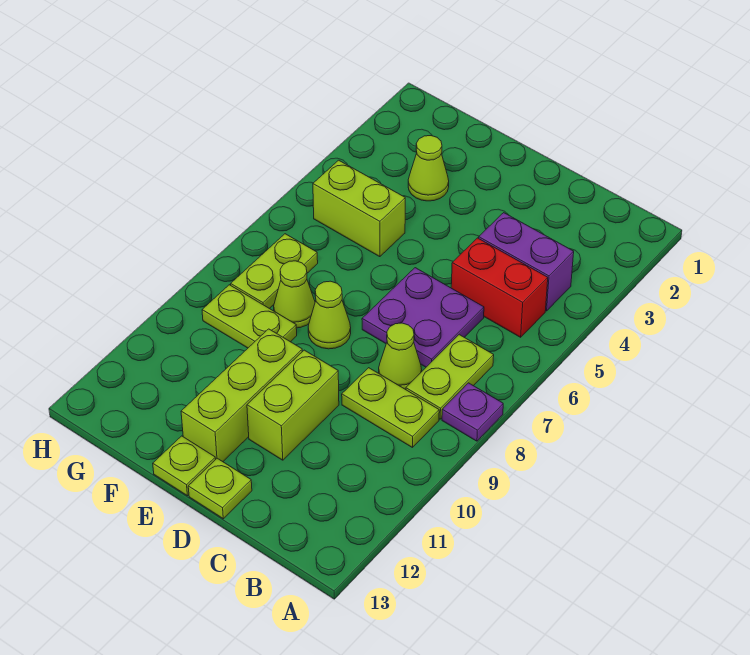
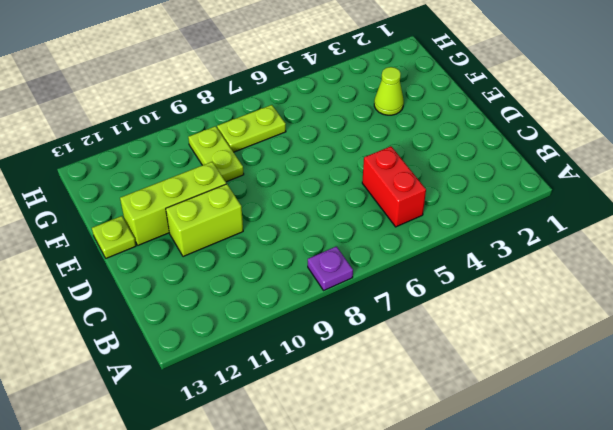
none -> purple 1x2 brick [479,213,574,311]
none -> lime 1x2 plate [406,335,494,419]
none -> lime 1x2 plate [342,368,439,448]

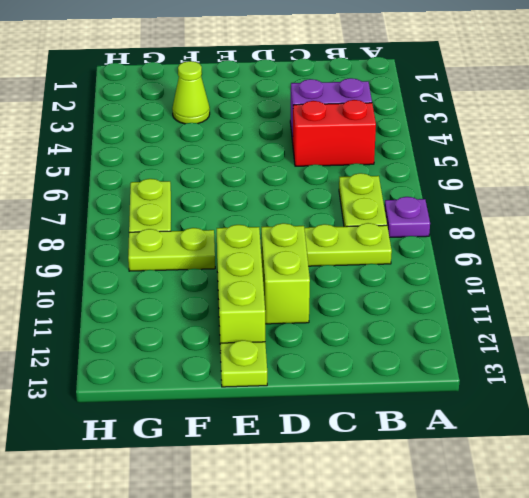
none -> purple 2x2 plate [362,268,484,367]
none -> lime 1x1 cone [379,323,422,390]
none -> lime 1x1 plate [188,458,252,519]

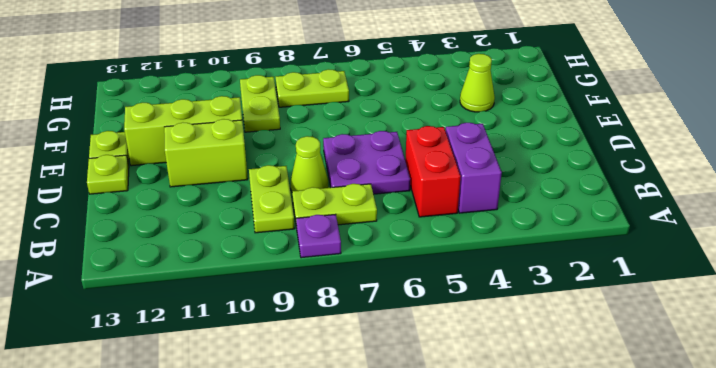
none -> lime 1x1 cone [308,281,351,349]
none -> lime 1x2 brick [313,160,405,257]
none -> lime 1x1 cone [274,261,315,328]

